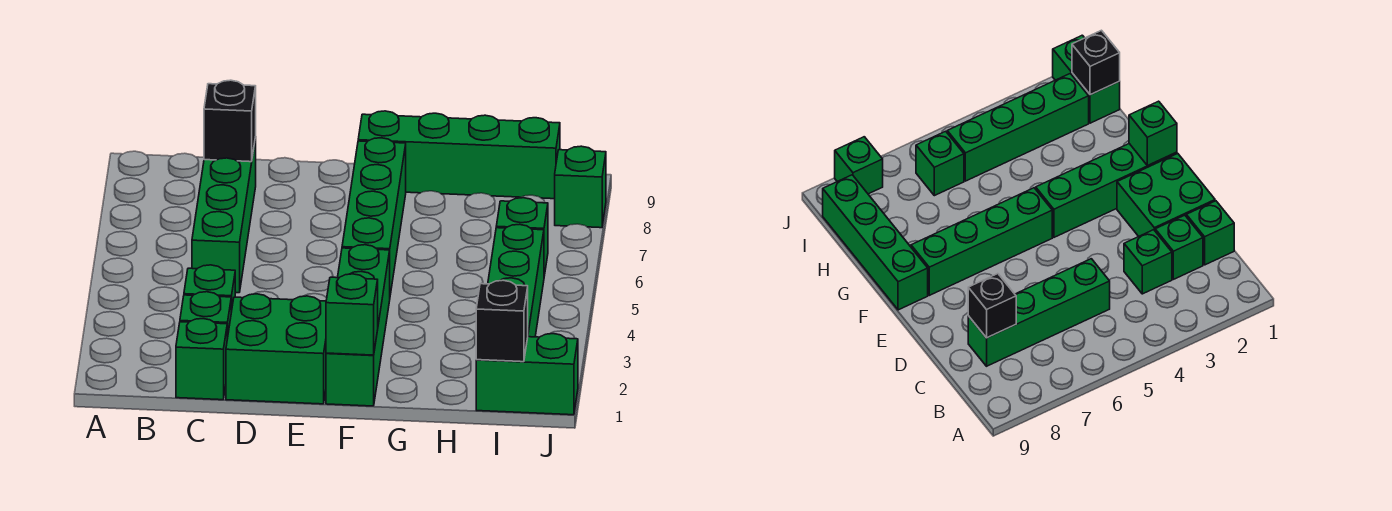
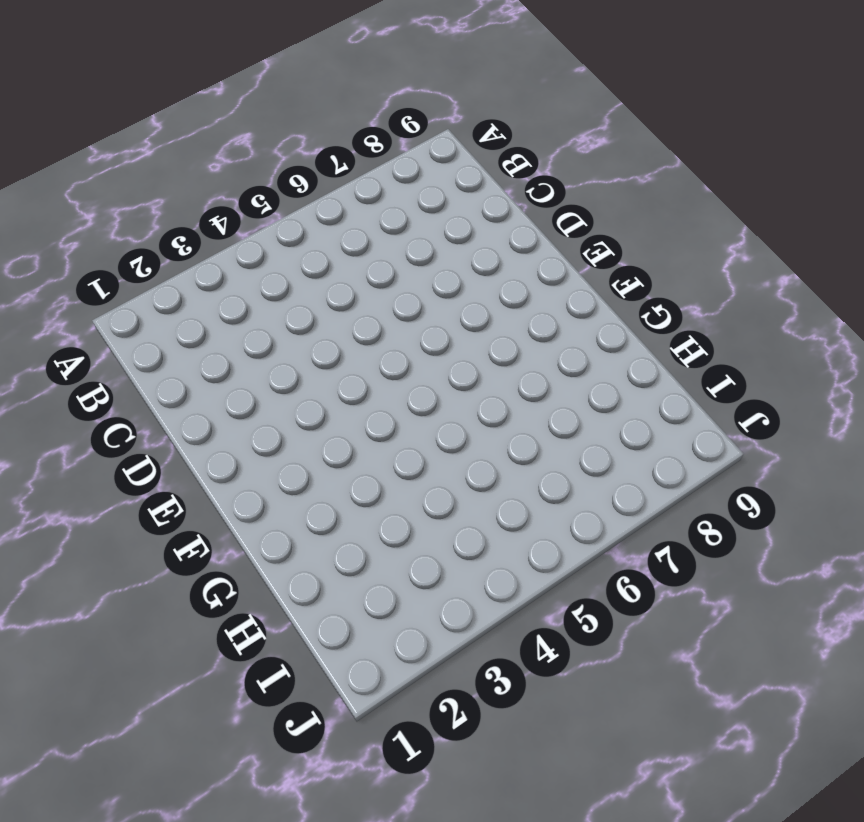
none -> green 1x1 brick [176,319,227,400]
none -> green 1x1 brick [180,292,231,339]
none -> green 1x1 brick [184,265,235,312]

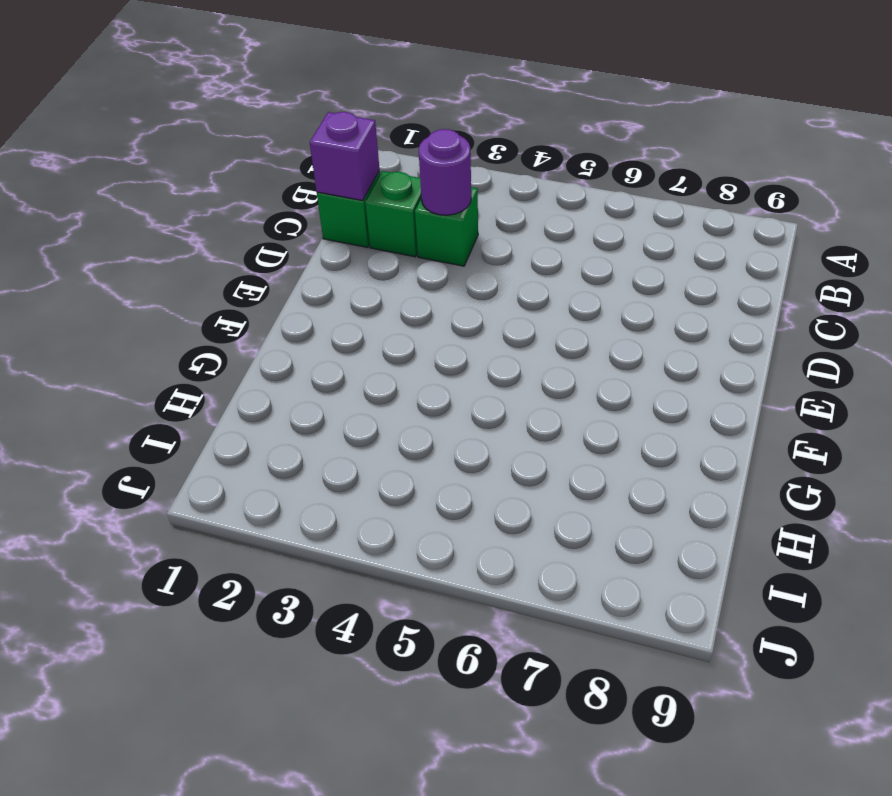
purple 1x1 brick [310,112,380,201] -> none
purple 1x1 round brick [419,129,471,215] -> none
none -> green 1x4 brick [192,137,256,293]
none -> green 2x2 brick [226,294,326,404]
none -> green 1x4 brick [326,245,390,406]

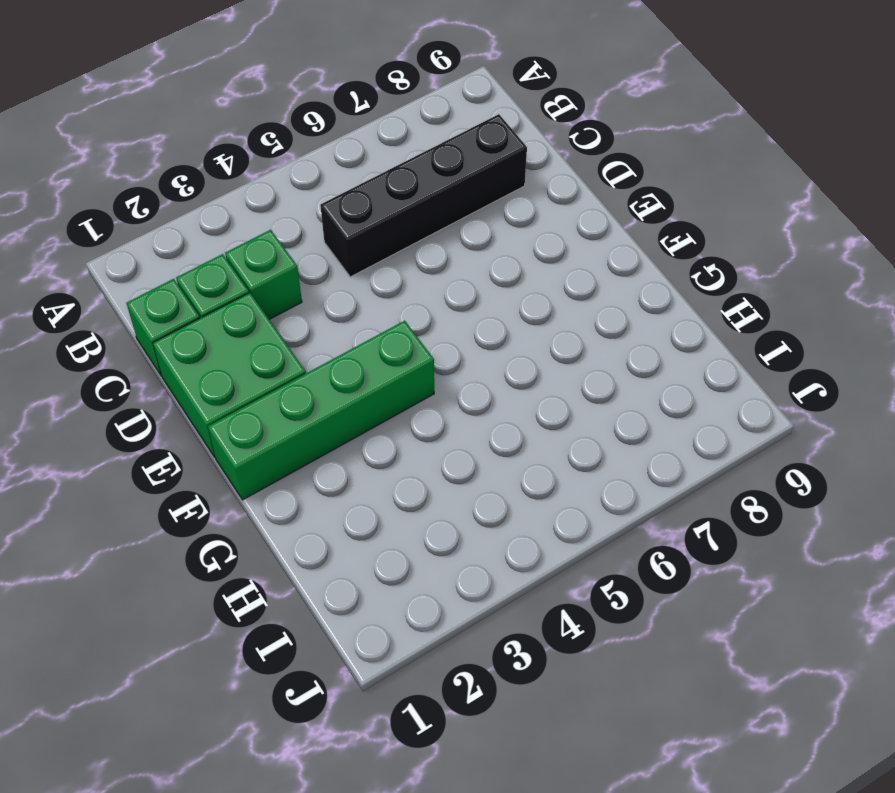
black 1x4 brick [320,114,527,277] -> green 1x4 brick [192,137,256,293]
none -> green 1x4 brick [342,138,406,295]
none -> green 1x4 brick [358,111,560,199]
none -> green 1x2 brick [476,334,578,415]

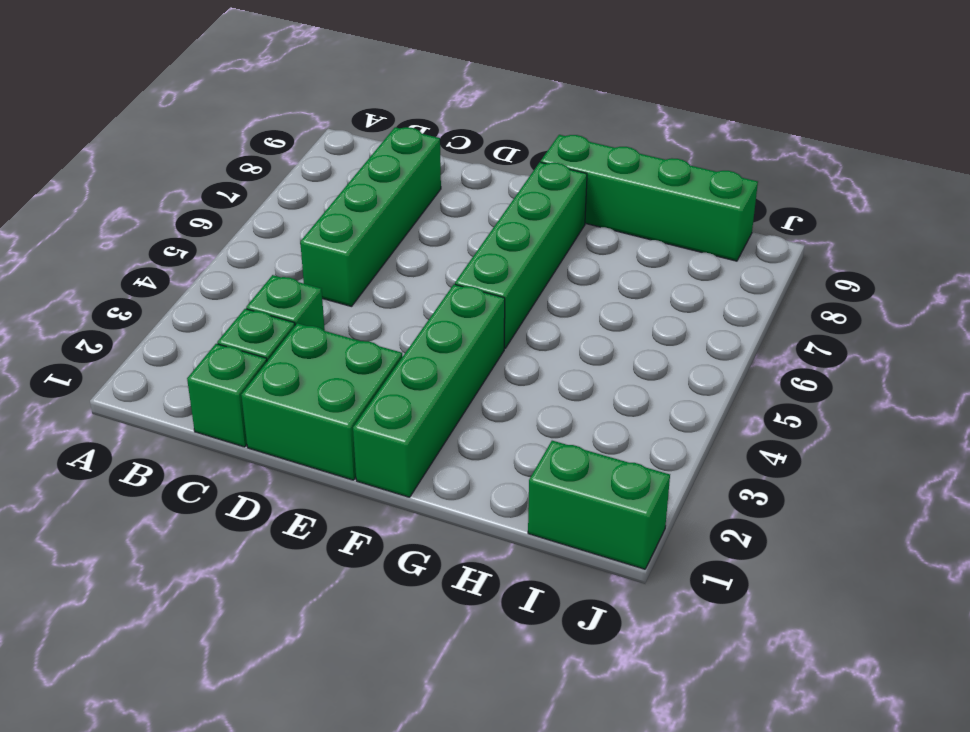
none -> green 1x4 brick [488,224,544,337]
none -> green 1x1 brick [496,198,548,276]
none -> green 1x1 brick [555,146,606,228]

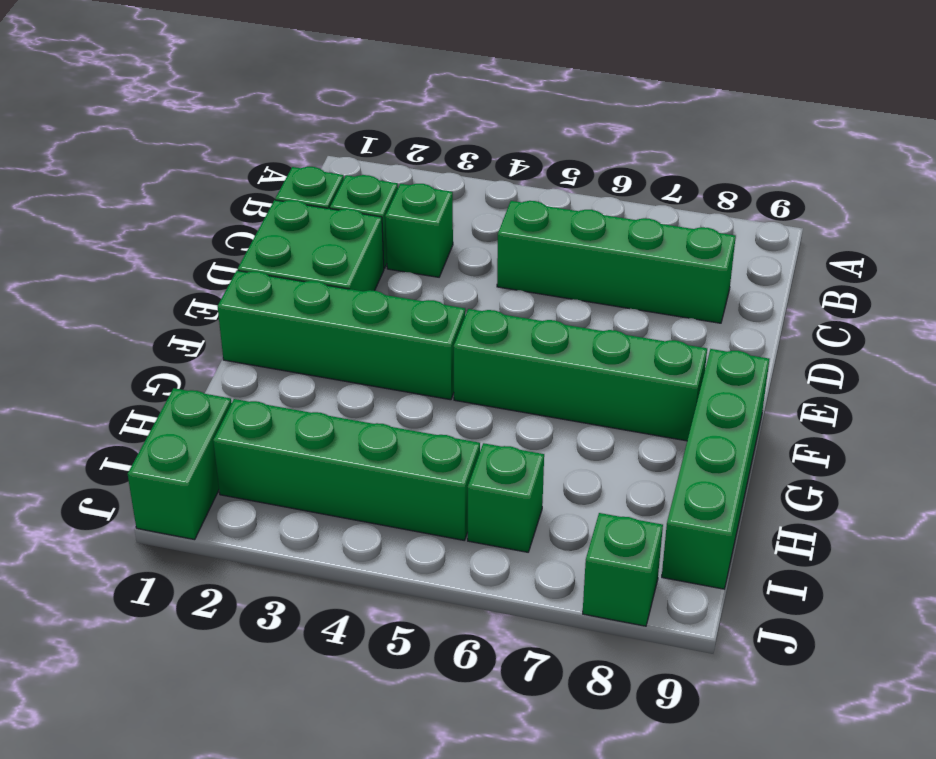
none -> black 1x1 brick [204,80,256,162]
none -> green 1x1 brick [326,274,378,355]
none -> black 1x1 brick [476,280,528,362]

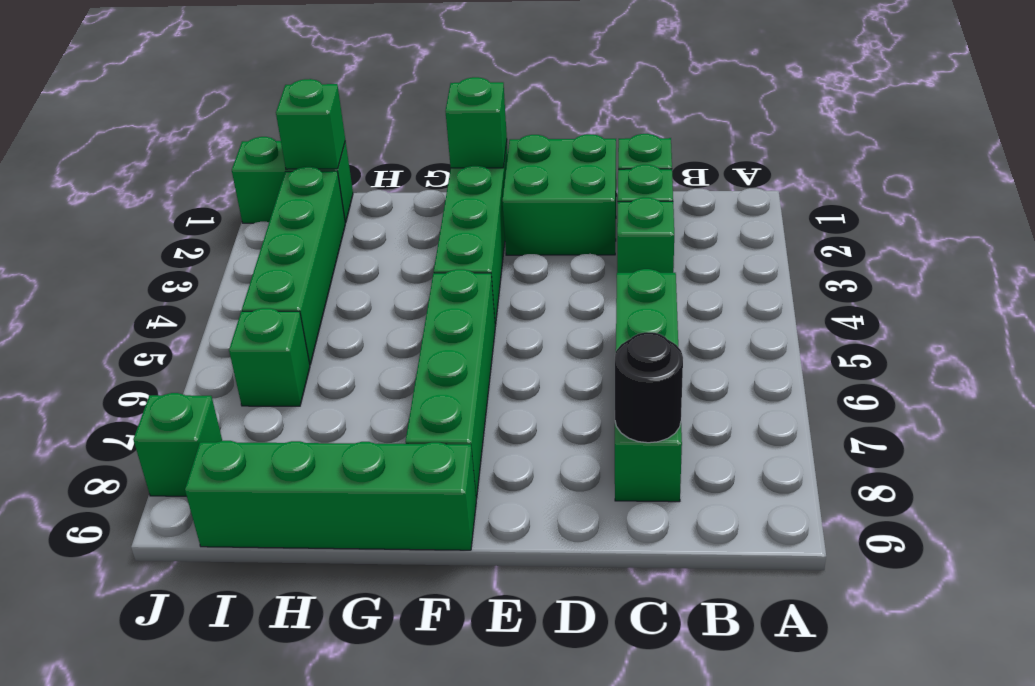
black 1x1 round brick [615,332,683,443] -> black 1x1 brick [204,80,256,162]
green 1x1 brick [276,79,345,169] -> black 1x1 brick [476,280,528,362]

